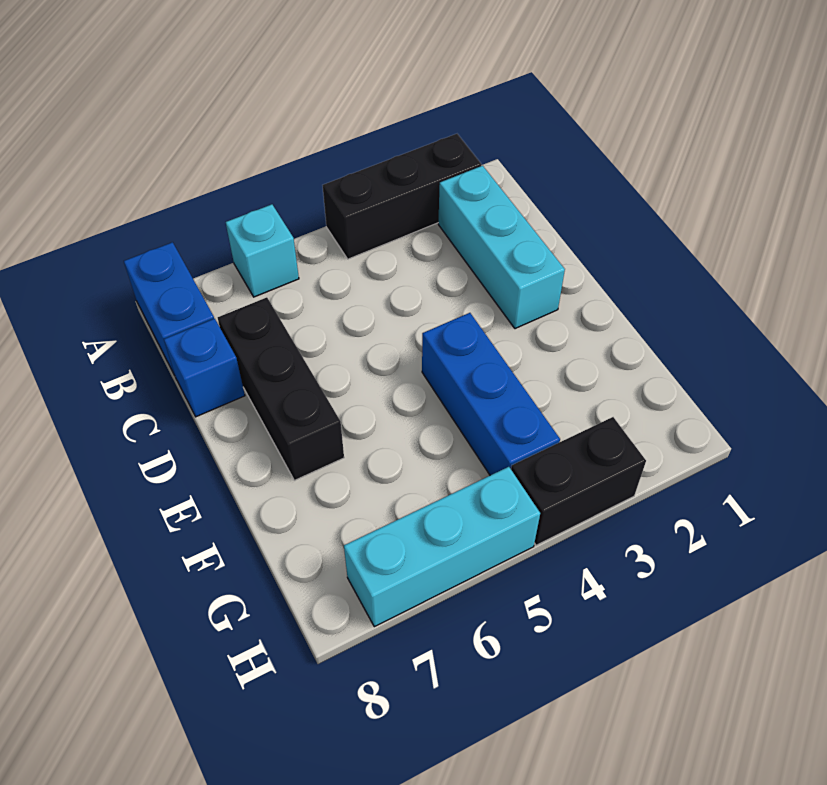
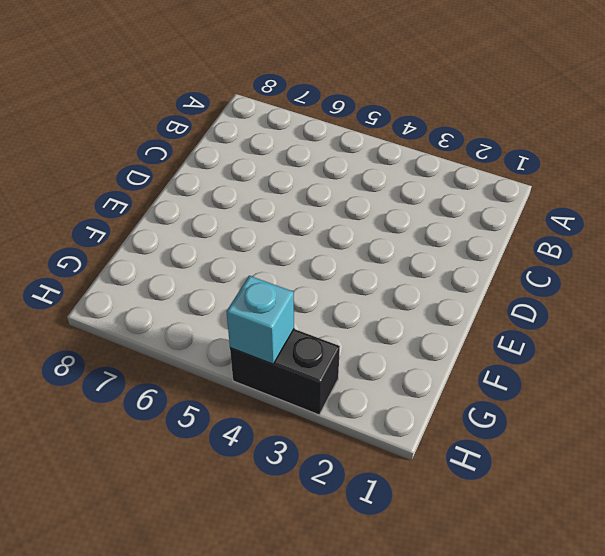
cyan 1x1 brick [227,276,294,364] -> cyan 1x1 brick moved to [226,204,299,297]
none -> black 1x3 brick [323,134,481,259]
none -> blue 1x2 brick [124,242,214,376]

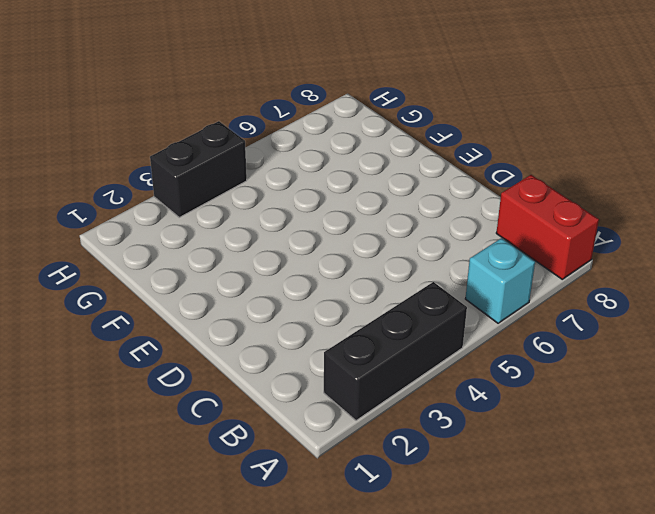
red 1x2 brick [496,175,599,279] -> blue 1x2 brick [124,242,214,376]
none -> cyan 1x3 brick [438,166,565,329]
none -> black 1x3 brick [218,297,344,480]

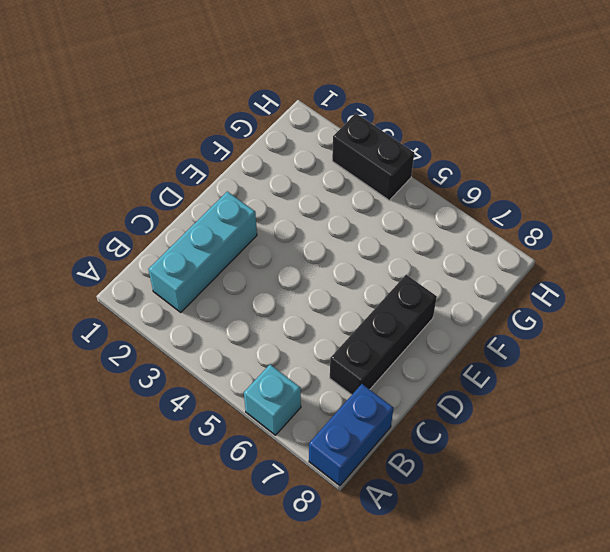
none -> black 1x3 brick [323,134,481,259]
none -> blue 1x1 brick [164,319,245,417]

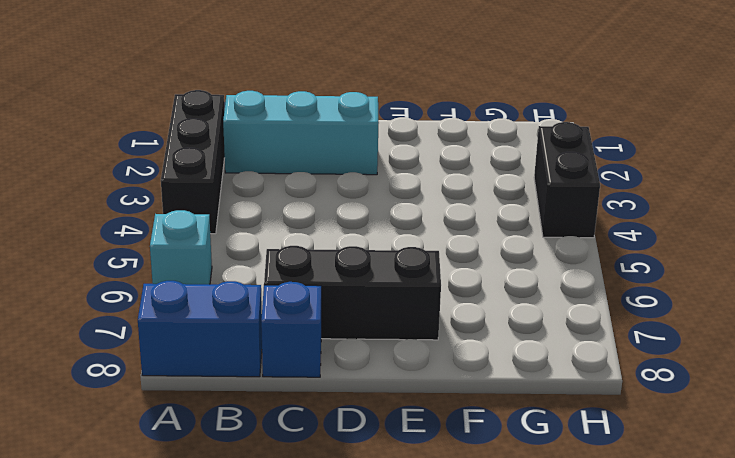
none -> blue 1x3 brick [422,313,560,475]
none -> cyan 1x3 brick [344,467,540,627]

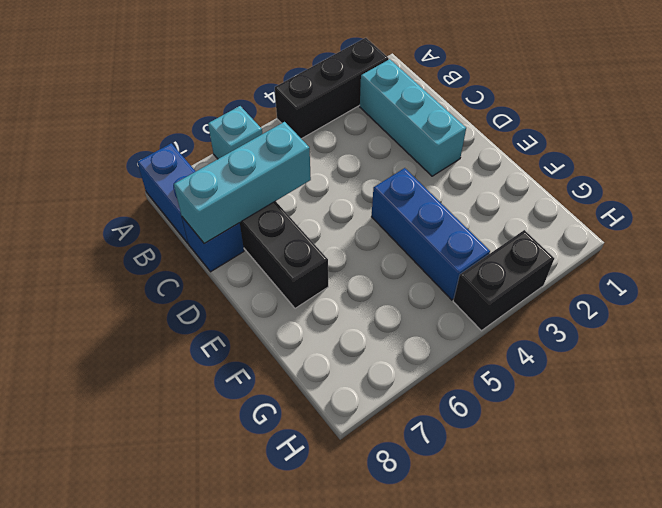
cyan 1x3 brick [174,122,311,244] -> cyan 1x3 brick moved to [344,467,540,627]

